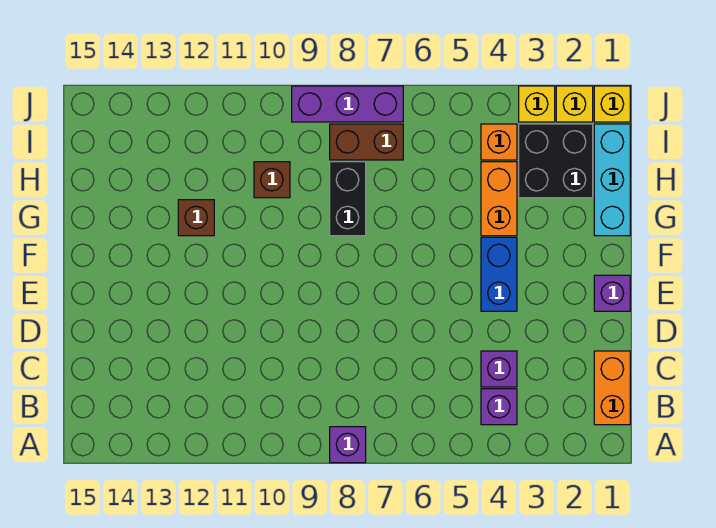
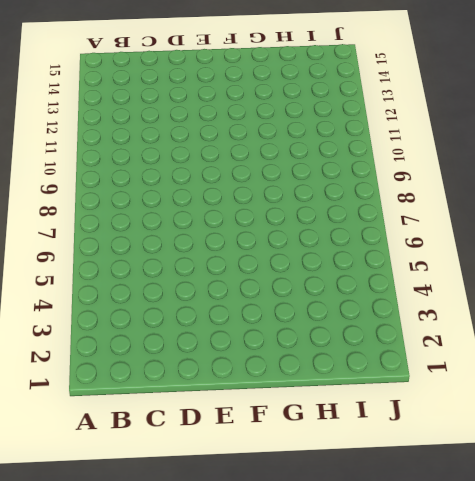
none -> purple 1x1 brick [330,427,366,463]
none -> orange 1x2 brick [594,351,630,425]
none -> purple 1x1 brick [481,389,517,425]

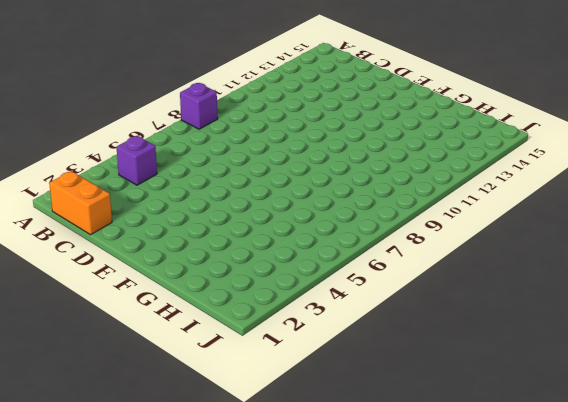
none -> purple 1x1 brick [481,351,517,387]
none -> purple 1x1 brick [594,275,630,311]
none -> blue 1x2 brick [481,237,517,311]

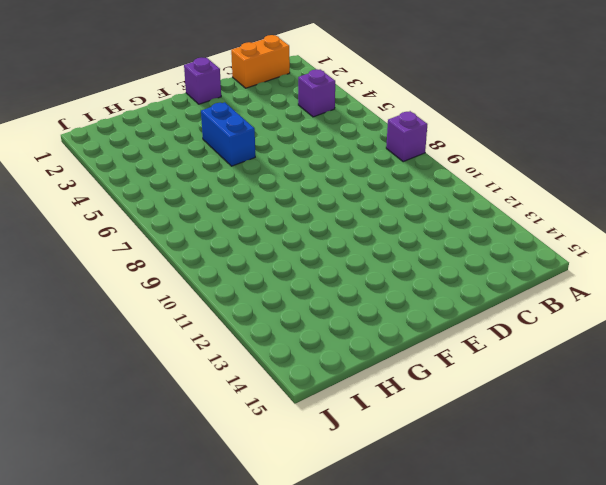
blue 1x2 brick [201,102,255,166] -> blue 1x2 brick turned to [481,237,517,311]
none -> purple 1x1 brick [481,351,517,387]
none -> cyan 1x3 brick [594,124,630,236]
none -> orange 1x2 brick [481,162,517,236]

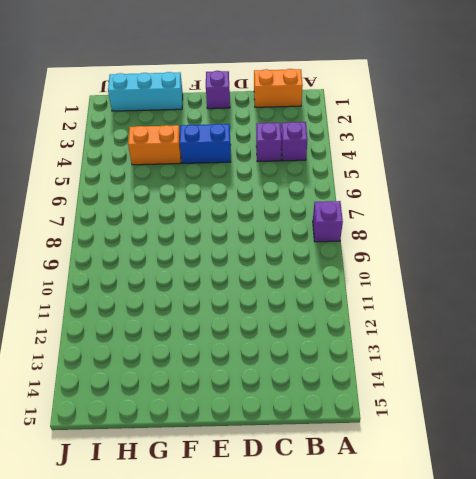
none -> black 1x2 brick [330,162,366,236]
none -> brown 1x1 brick [178,200,214,236]
none -> black 2x2 brick [519,124,593,198]

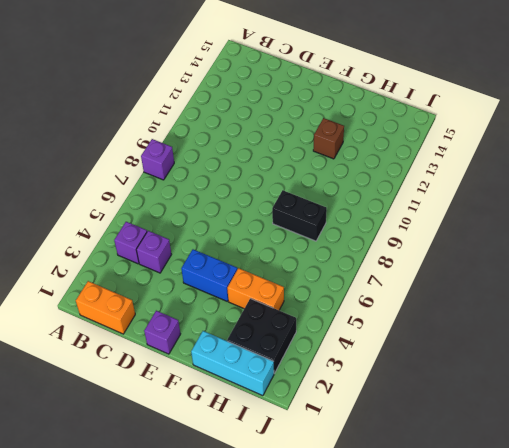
none -> brown 1x1 brick [254,162,290,198]
none -> orange 1x1 brick [481,124,517,160]
none -> brown 1x2 brick [330,124,403,160]

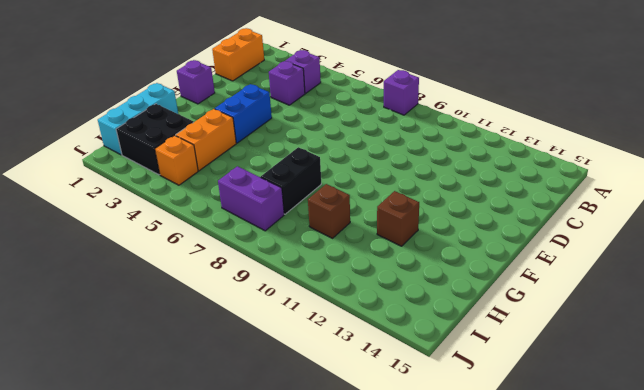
purple 1x2 brick [218,166,284,231] -> brown 1x2 brick [330,124,403,160]
none -> yellow 1x1 brick [594,86,630,122]
none -> yellow 1x1 brick [556,86,593,122]
none -> yellow 1x1 brick [519,86,555,122]

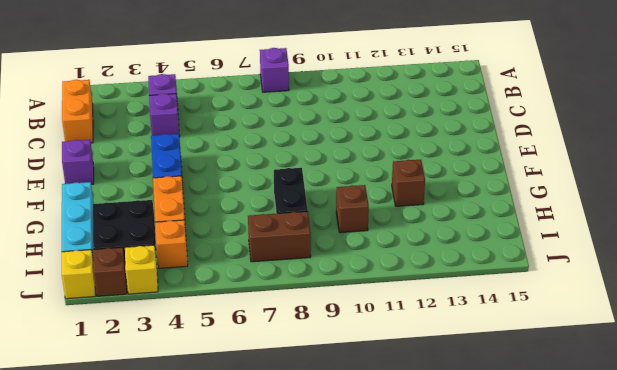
brown 1x1 brick [93,247,127,296] -> yellow 1x1 brick [556,86,593,122]
none -> purple 1x3 brick [292,86,403,122]

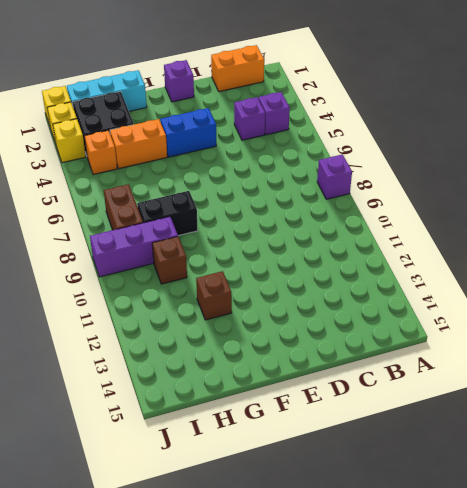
purple 1x3 brick [90,217,178,277] -> purple 1x3 brick turned to [292,86,403,122]

